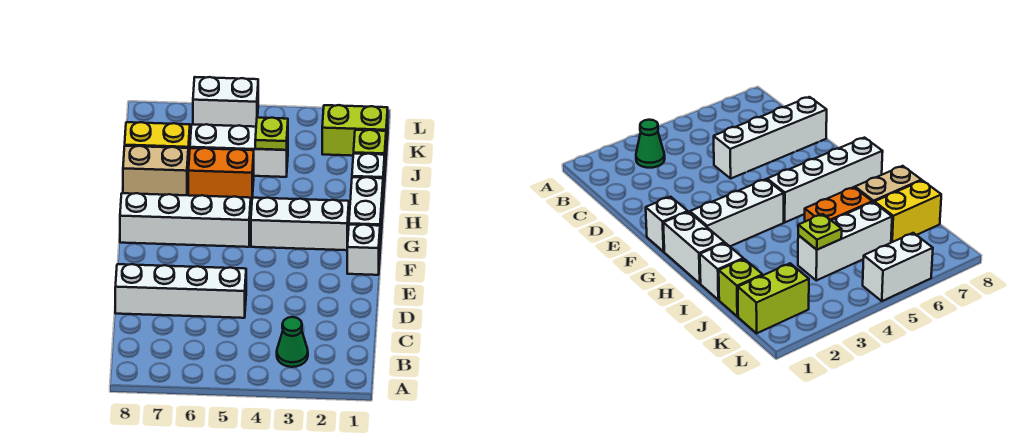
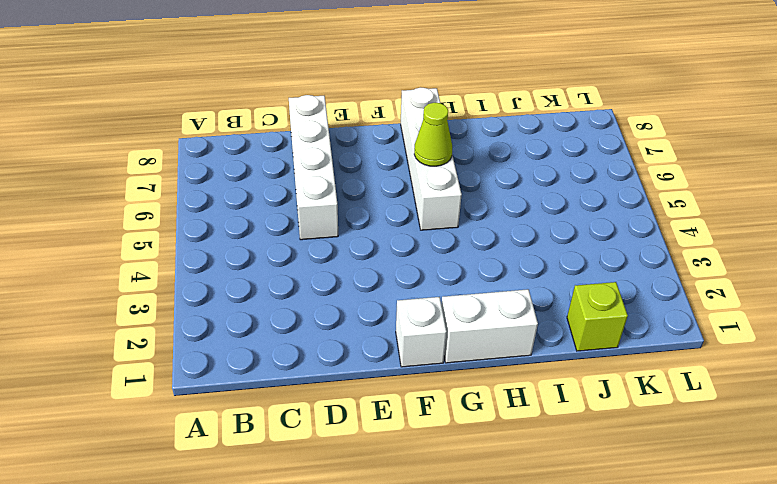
lime 1x1 cone [414,103,452,166] -> none
none -> green 1x1 cone [277,317,308,367]
none -> white 1x3 brick [251,198,349,250]
none -> white 1x1 brick [352,154,385,198]

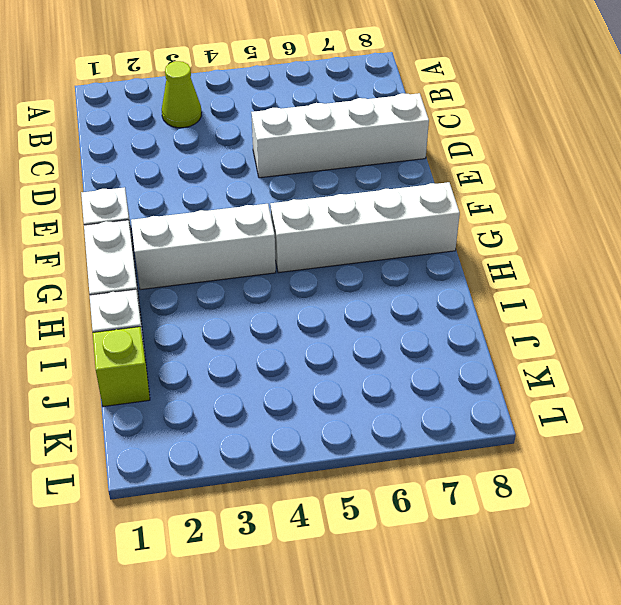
lime 1x1 cone [162,61,201,128] -> green 1x1 cone [277,317,308,367]
none -> orange 1x2 brick [188,148,254,200]
none -> tan 1x2 brick [123,146,188,195]
none -> white 1x3 brick [190,124,288,177]

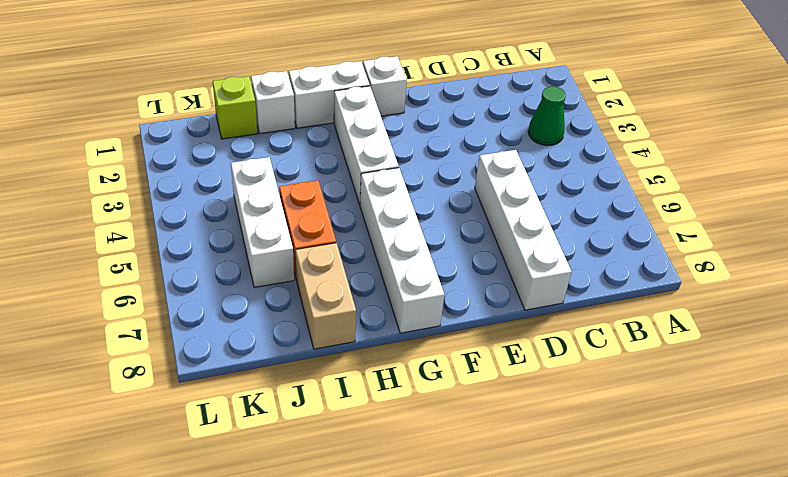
none -> yellow 1x2 brick [125,122,190,170]
none -> lime 1x2 brick [322,105,388,156]
none -> white 1x2 brick [193,77,258,127]

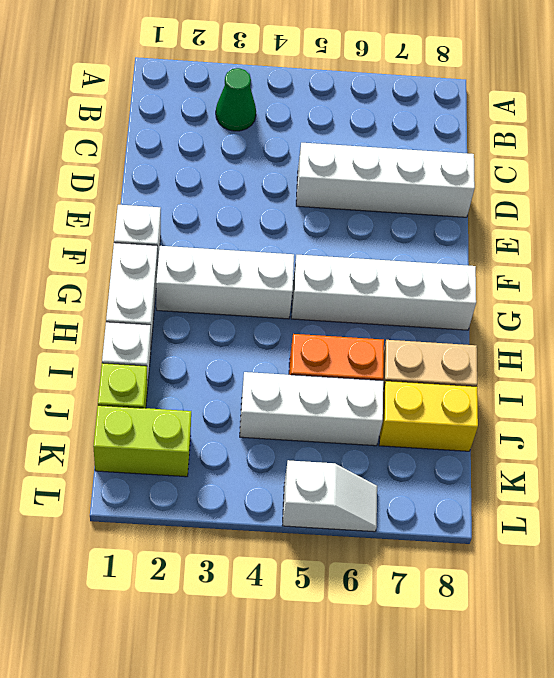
white 1x2 slope [282,460,377,532] -> white 1x2 brick [193,77,258,127]
none -> lime 1x1 plate [255,118,288,150]

